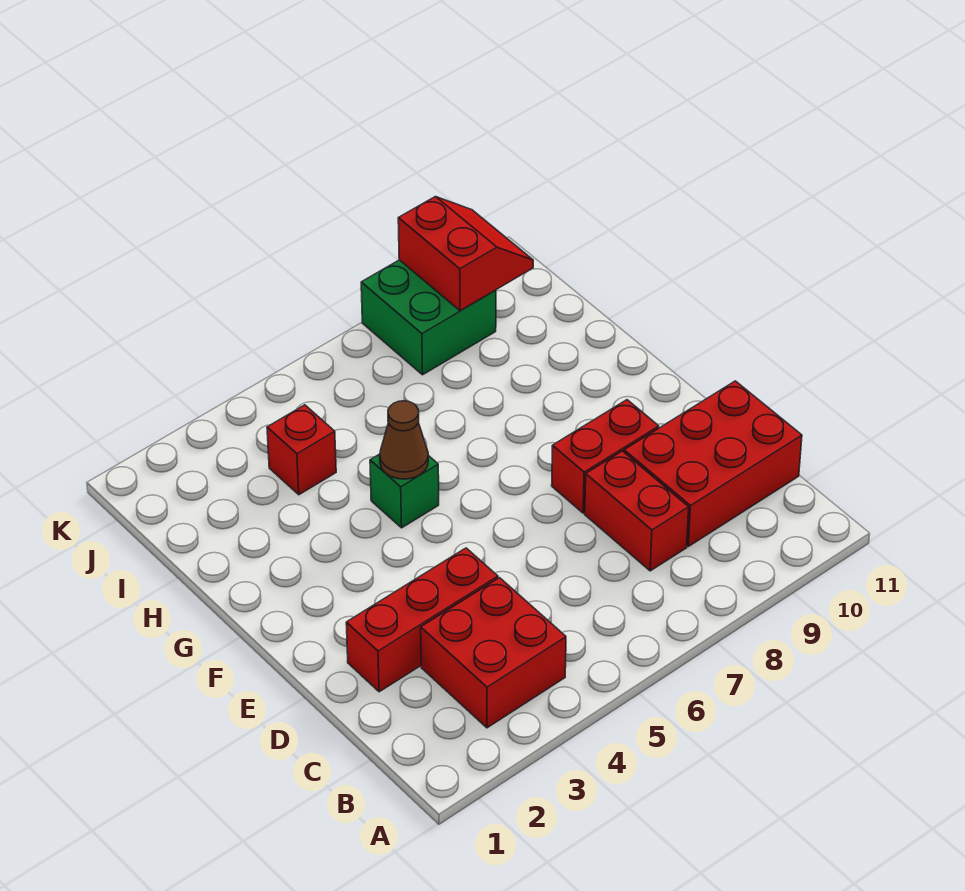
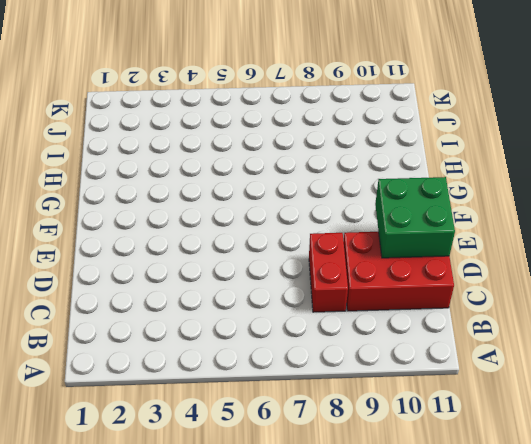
green 2x2 brick [375,177,455,258] -> green 2x2 brick moved to [361,260,496,375]
none -> red 2x2 brick [421,578,566,728]
none -> red 1x3 brick [346,548,498,692]

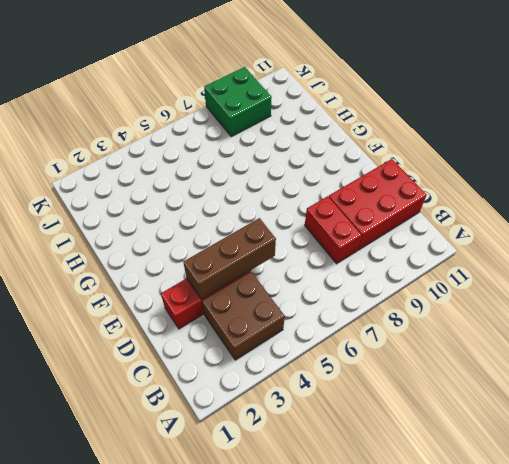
brown 2x2 brick [202,272,285,360] -> red 2x2 brick [421,578,566,728]
brown 1x3 brick [183,218,276,300] -> none
none -> red 1x2 brick [552,400,659,513]
none -> green 1x1 brick [370,454,439,528]

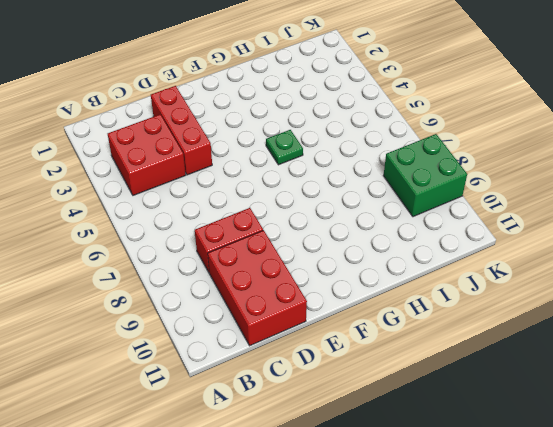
green 1x1 plate [266,130,303,165] -> green 1x1 brick [370,454,439,528]
none -> red 1x2 brick [552,400,659,513]
none -> red 1x1 brick [267,405,336,495]

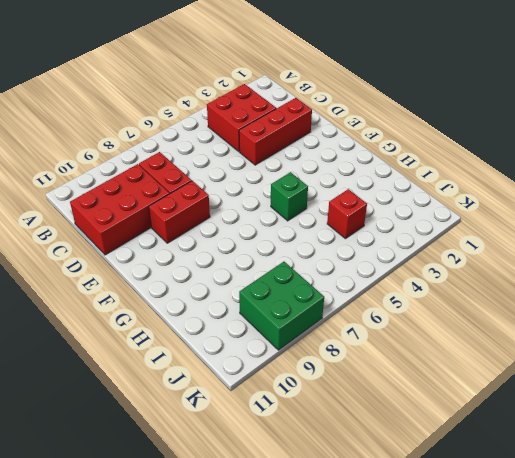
none -> brown 1x1 cone [380,401,428,479]
none -> red 2x2 slope [398,197,533,311]

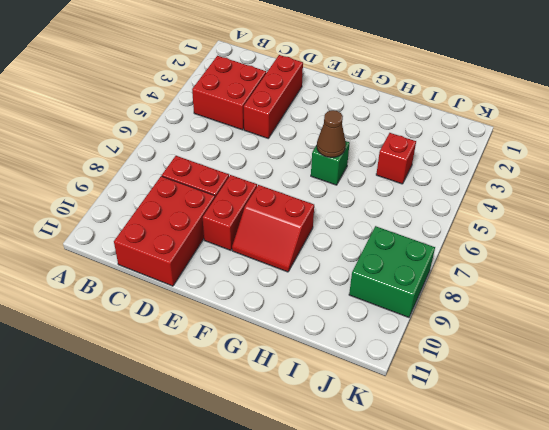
red 2x2 slope [232,185,314,272] -> red 2x2 slope moved to [398,197,533,311]

